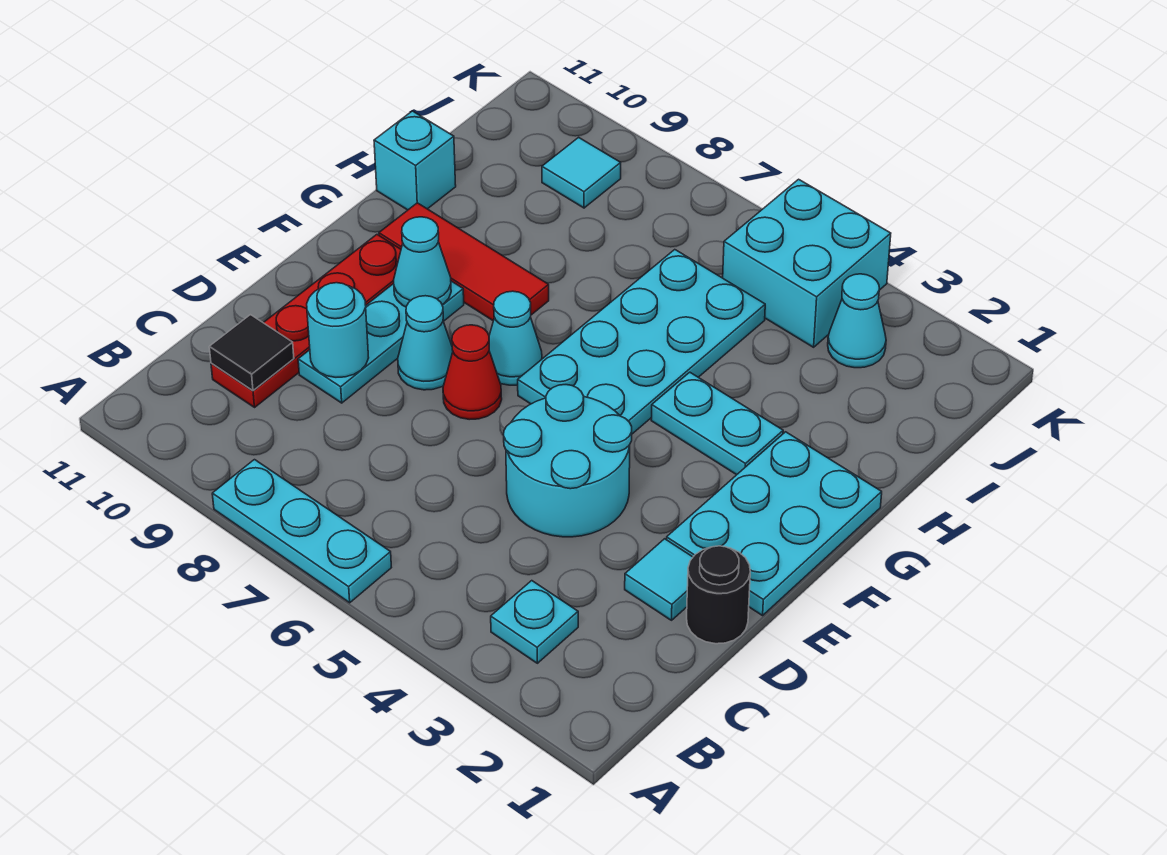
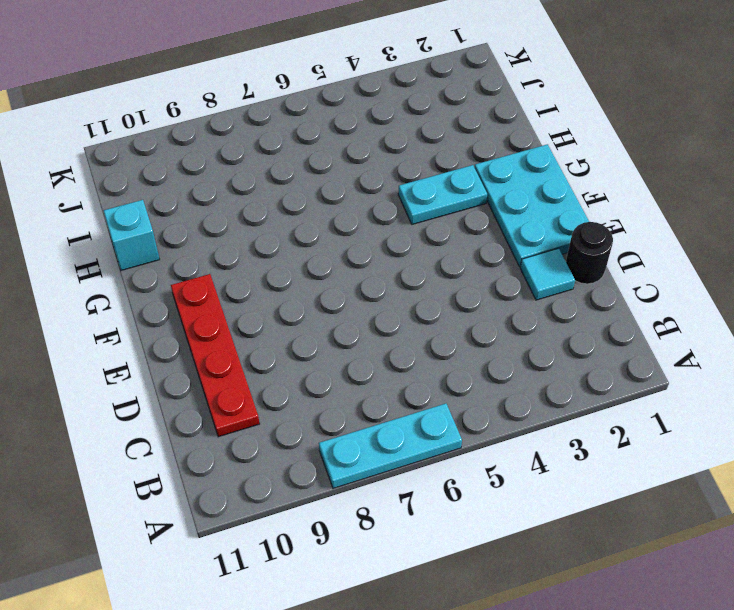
none -> cyan 1x1 plate [491,581,578,663]
none -> cyan 2x2 round brick [504,385,632,537]
none -> cyan 1x3 plate [298,281,464,403]

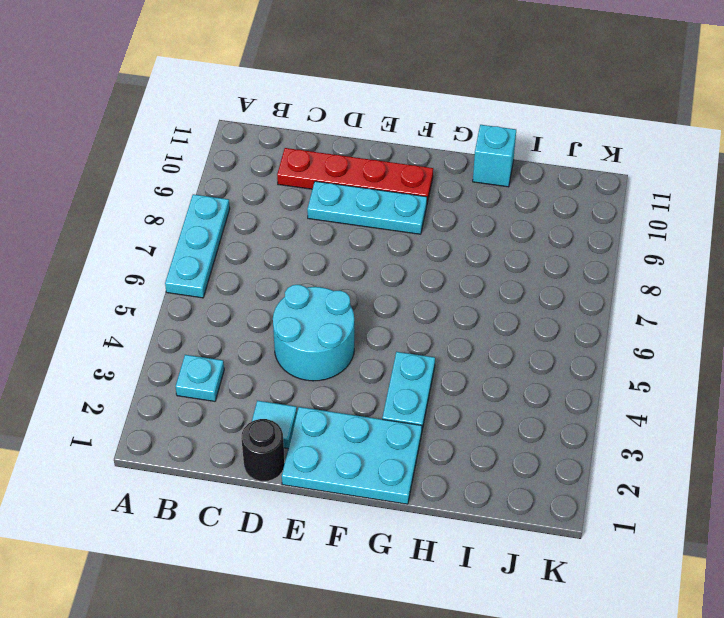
none -> red 1x1 cone [443,325,502,420]
none -> cyan 1x1 cone [398,296,453,390]
none -> cyan 2x4 plate [518,250,765,434]

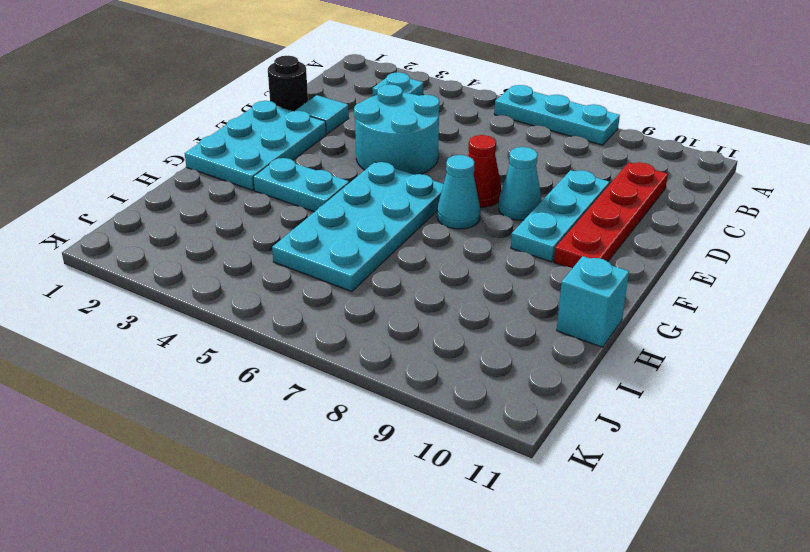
none -> red 1x3 tile [379,203,549,321]
none -> cyan 1x1 cone [828,274,886,368]
none -> cyan 2x2 brick [723,179,891,347]

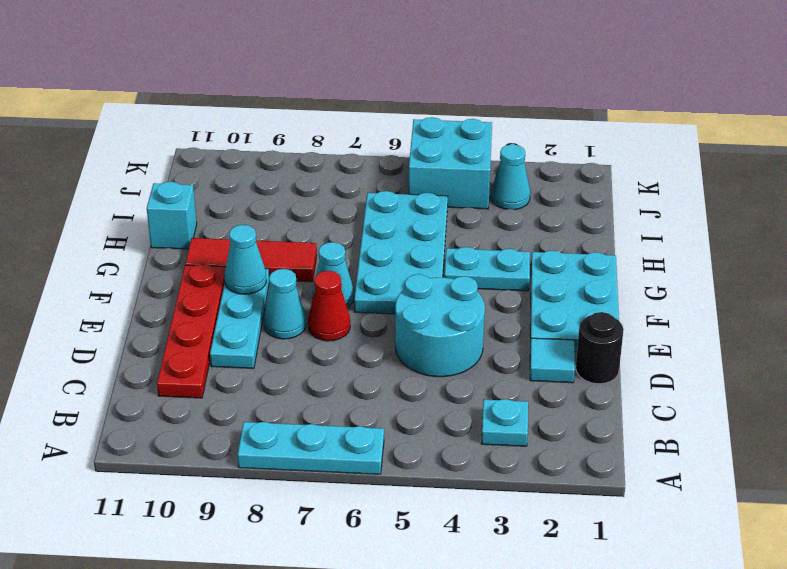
none -> cyan 1x1 tile [542,137,621,208]
none -> black 1x1 tile [209,315,294,391]
none -> cyan 1x1 round brick [307,283,369,377]

